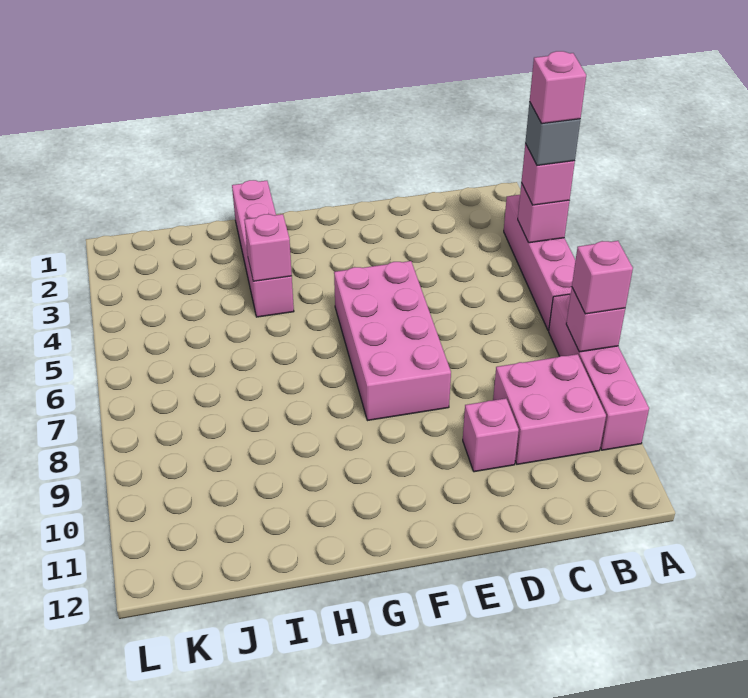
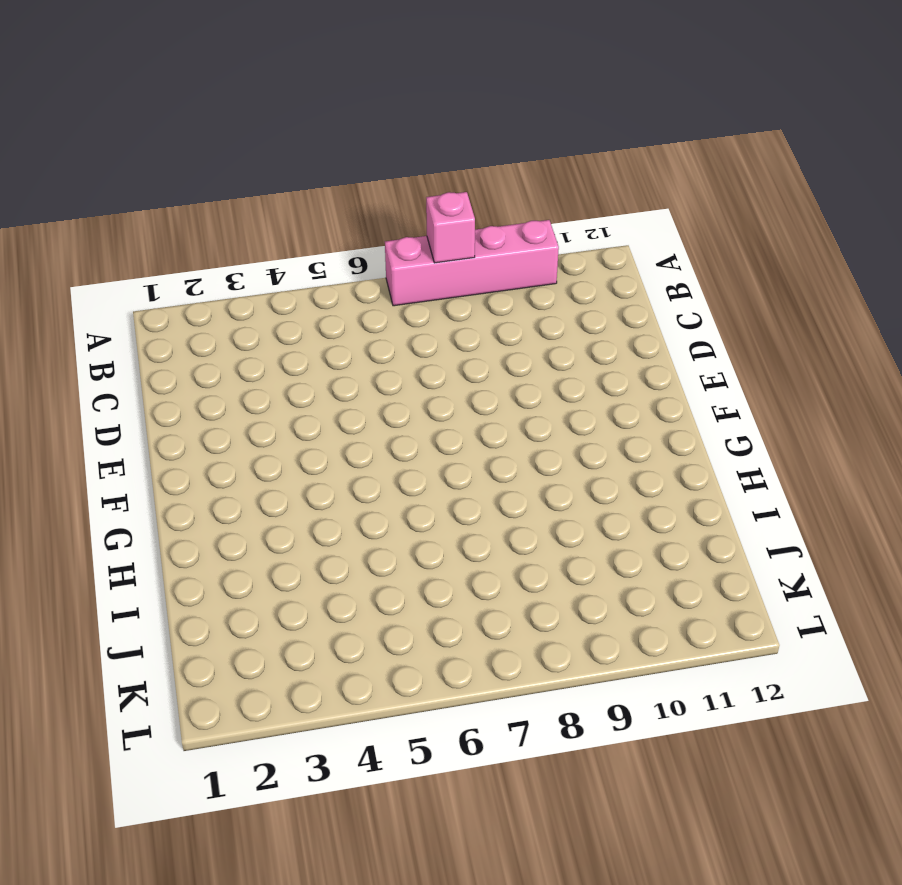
none -> pink 1x4 brick [504,195,576,331]
none -> pink 2x2 brick [493,354,606,464]
none -> pink 1x1 brick [463,398,519,472]

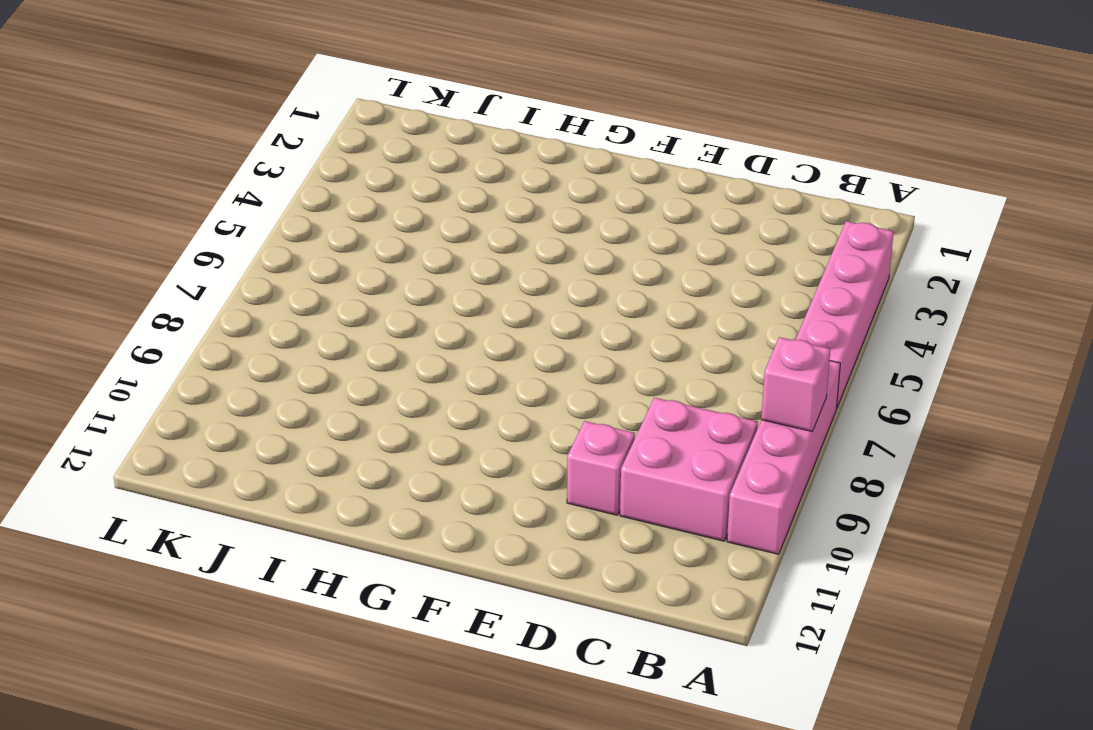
none -> pink 2x4 brick [334,261,451,421]
none -> pink 1x4 brick [232,180,294,317]
none -> pink 1x1 brick [518,183,569,243]

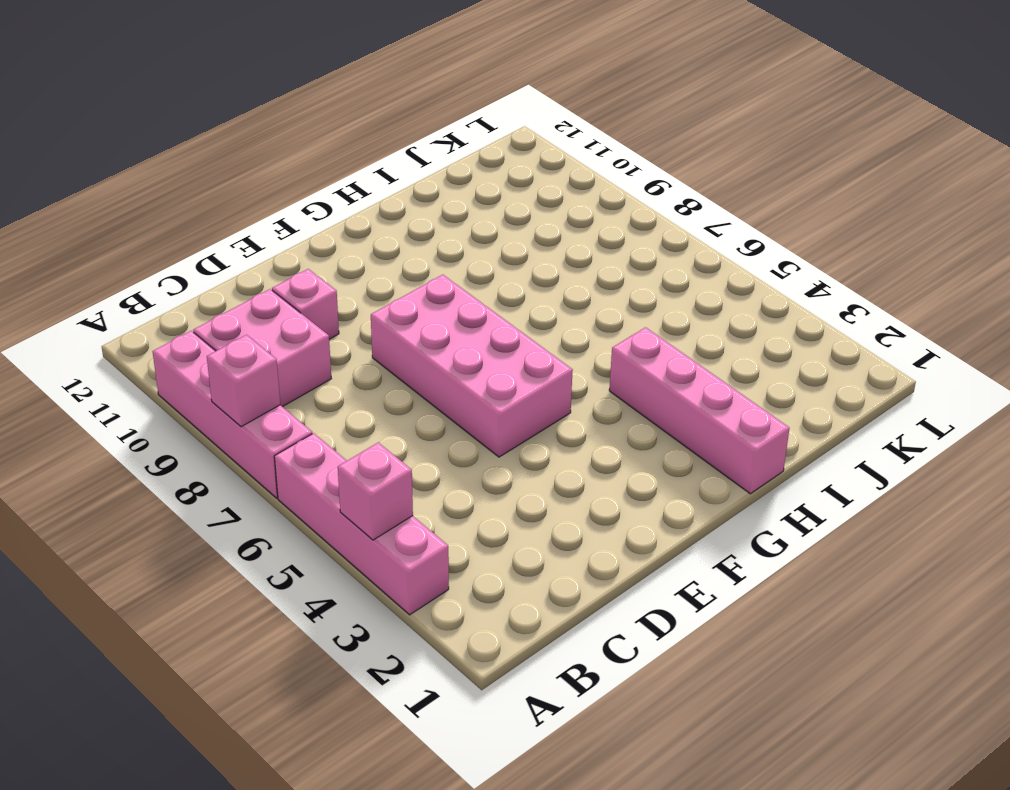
none -> pink 1x1 brick [245,214,292,281]
none -> pink 1x1 brick [521,144,575,205]
none -> pink 1x1 brick [572,241,633,314]

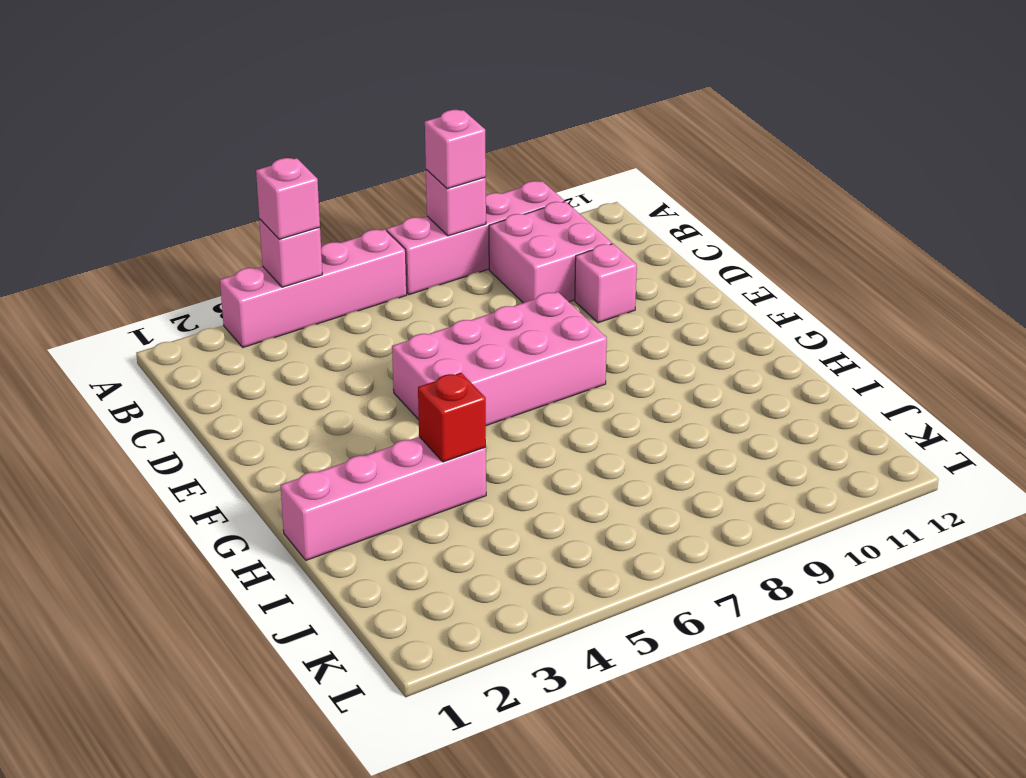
red 1x1 brick [418,373,486,462] -> pink 1x1 brick [245,214,292,281]
none -> grey 1x1 brick [525,102,580,165]
none -> pink 1x1 brick [530,51,586,124]

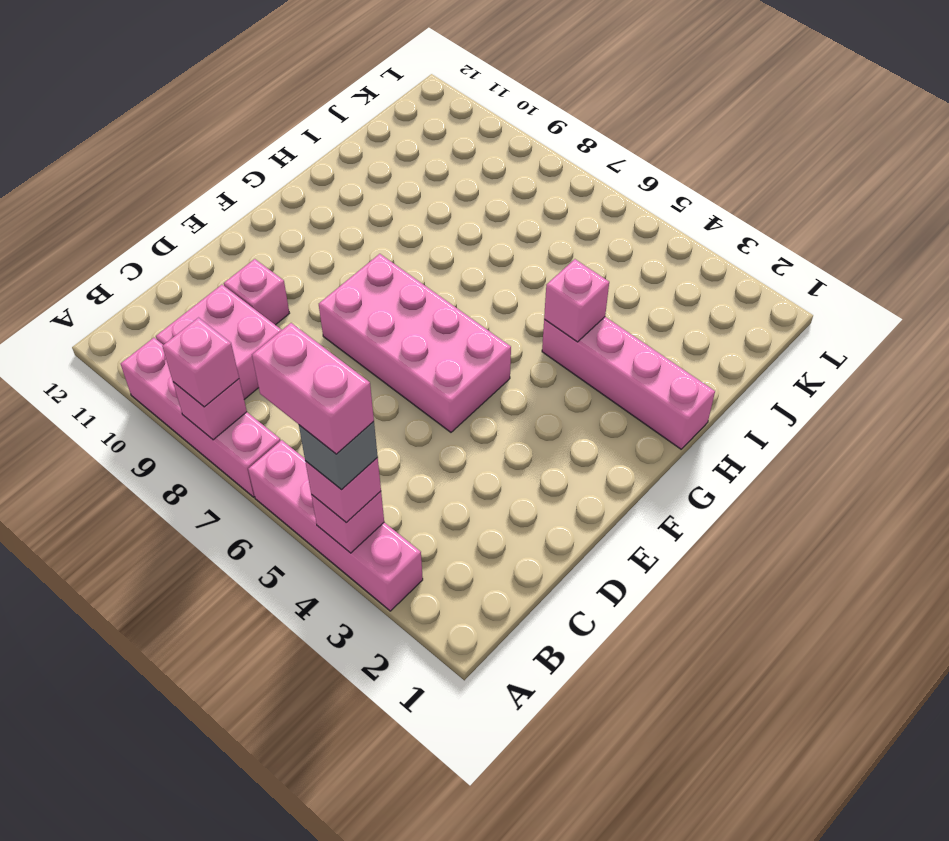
pink 1x2 brick [252,323,374,454] -> pink 1x1 brick [530,51,586,124]

